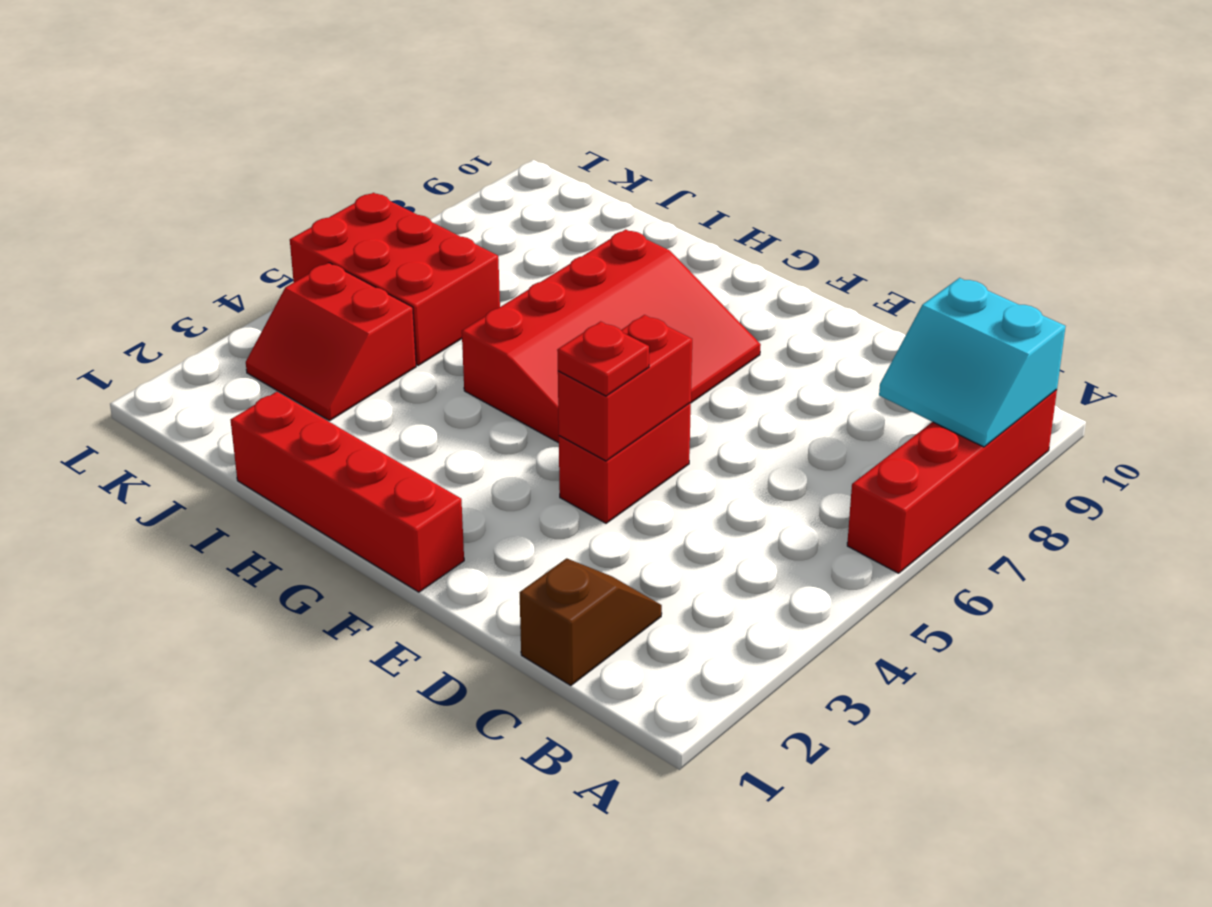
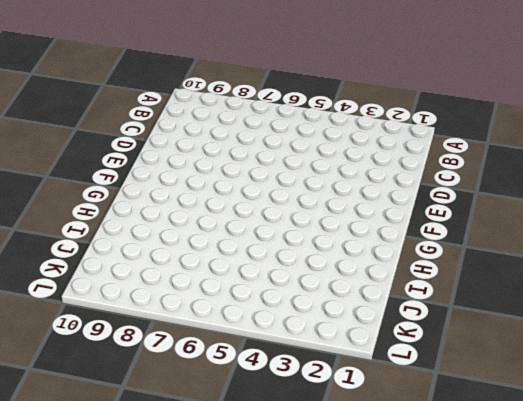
none -> red 1x4 brick [847,390,1057,573]
none -> brown 1x2 slope [520,558,662,686]

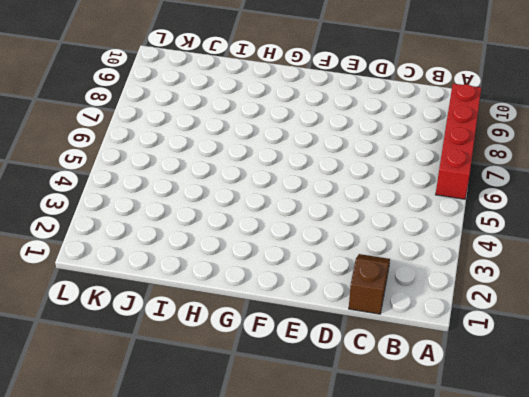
none -> red 1x2 brick [559,403,691,523]
none -> red 1x4 brick [231,392,464,592]

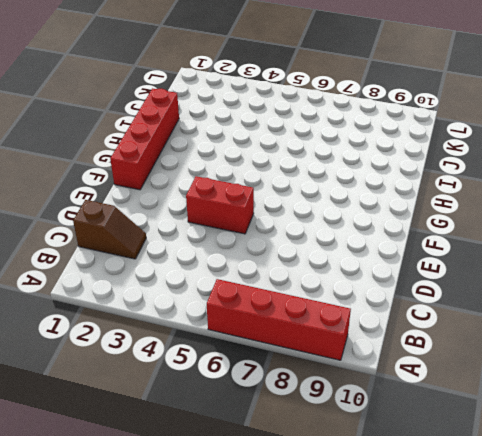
none -> red 3x4 slope [462,229,761,443]
none -> red 2x2 slope [246,263,416,421]

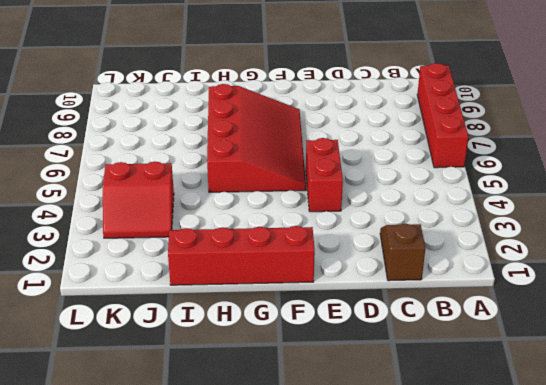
none -> red 2x3 brick [290,193,500,365]
none -> cyan 2x2 slope [879,278,1066,447]

